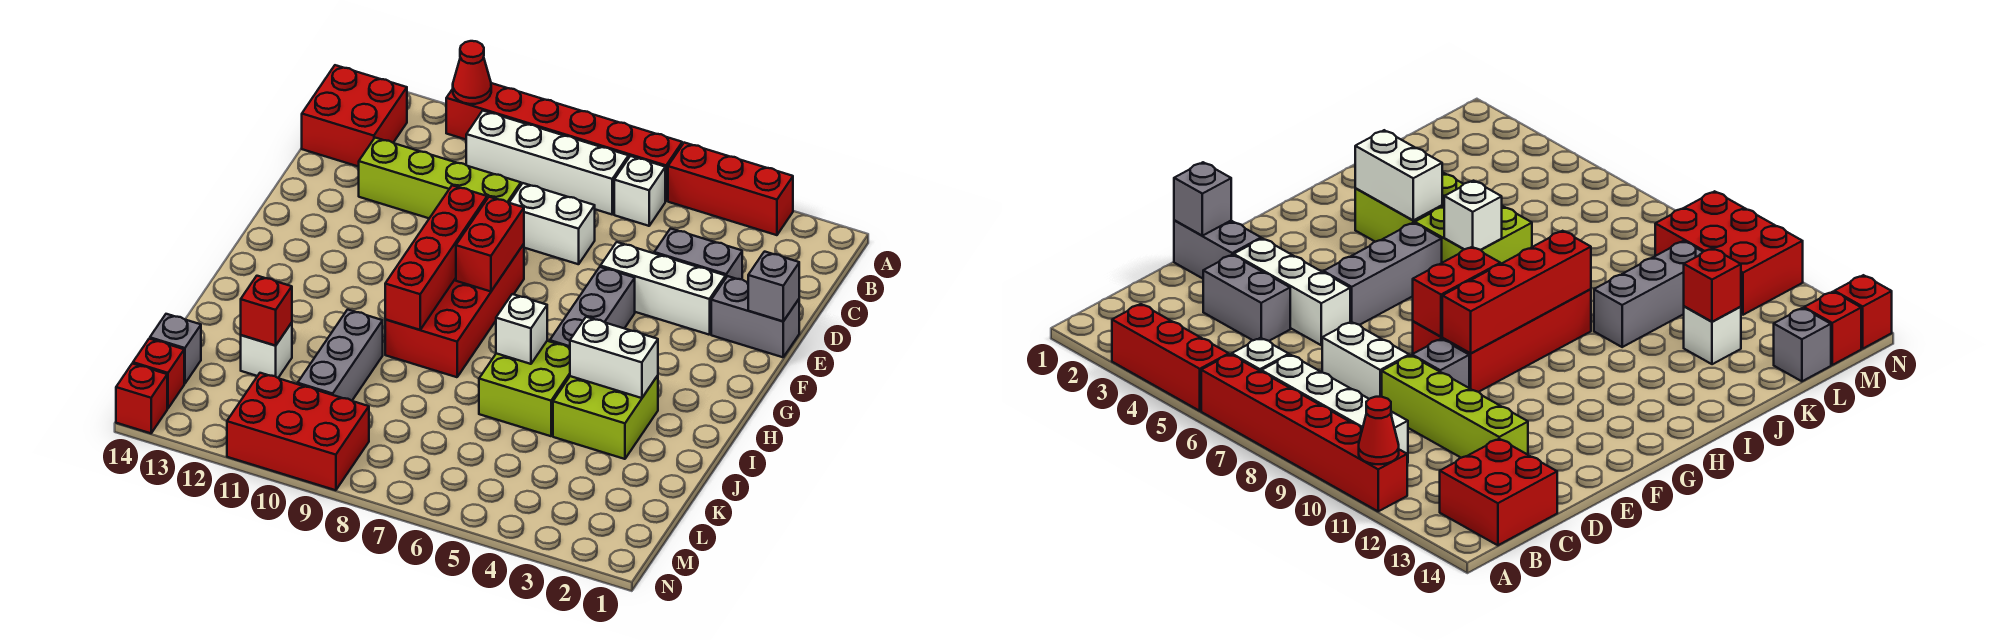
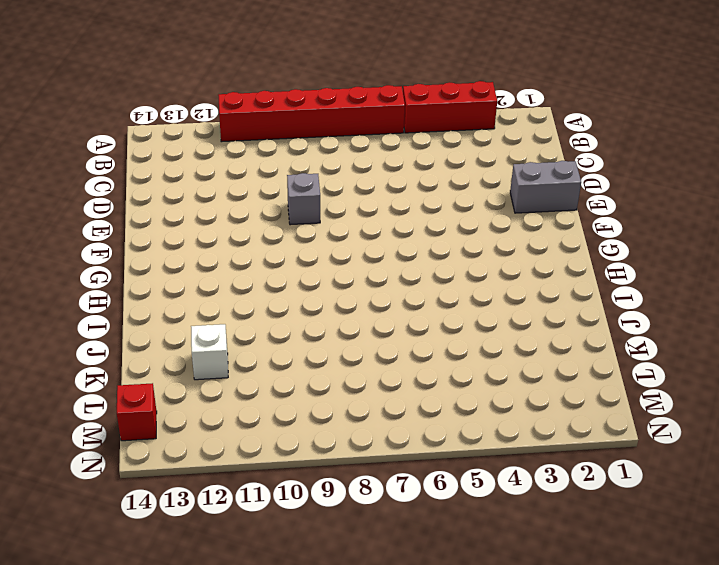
none -> white 1x1 brick [614,156,665,226]
none -> white 1x4 brick [466,111,629,214]
none -> red 2x2 brick [302,65,407,167]

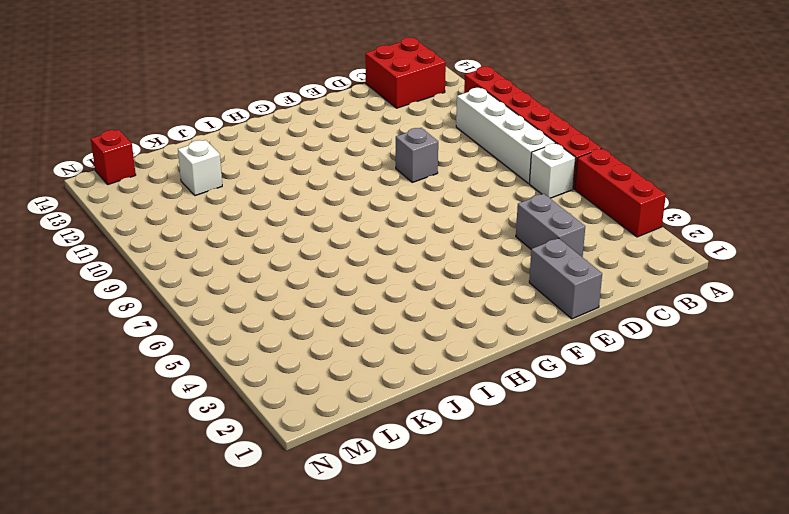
none -> white 1x2 brick [509,183,595,264]
none -> lime 1x4 brick [359,138,521,218]
none -> white 1x3 brick [600,242,726,335]

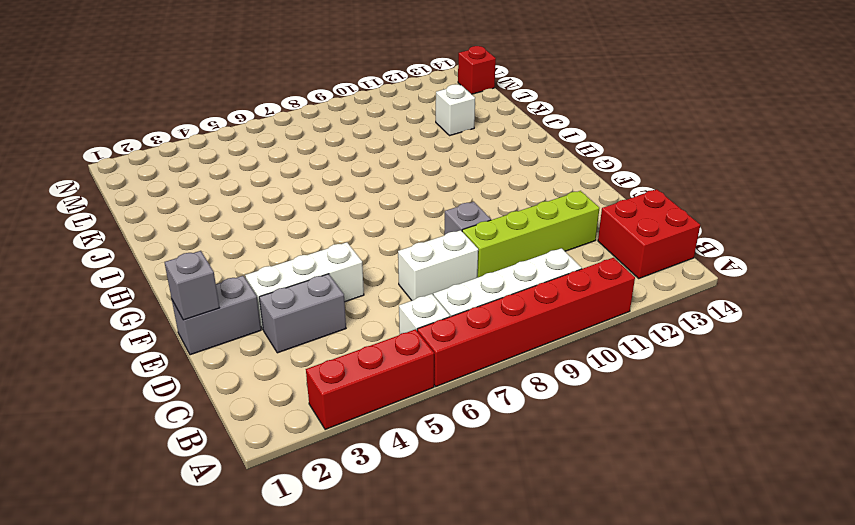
none -> grey 1x3 brick [550,267,635,348]
none -> red 2x4 brick [385,244,524,377]
none -> lime 2x2 brick [553,376,658,459]

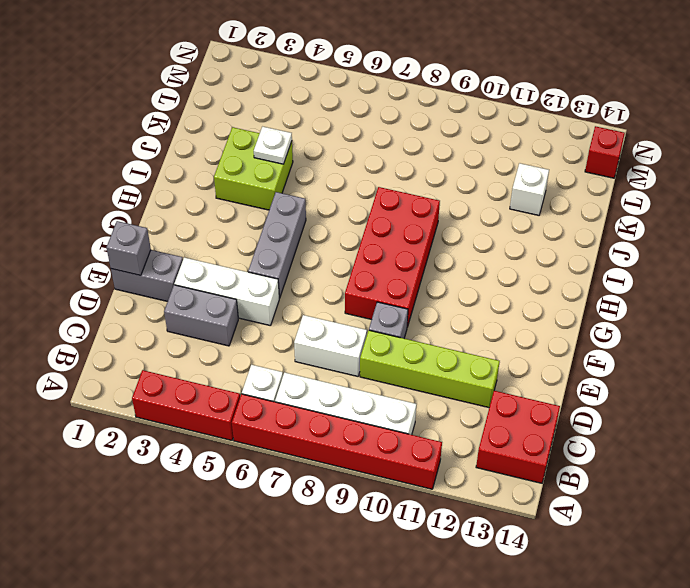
white 1x1 plate [254,127,292,164] -> none
none -> lime 2x2 brick [479,341,570,436]
none -> grey 1x3 brick [298,310,383,401]
none -> grey 1x1 brick [150,314,201,384]

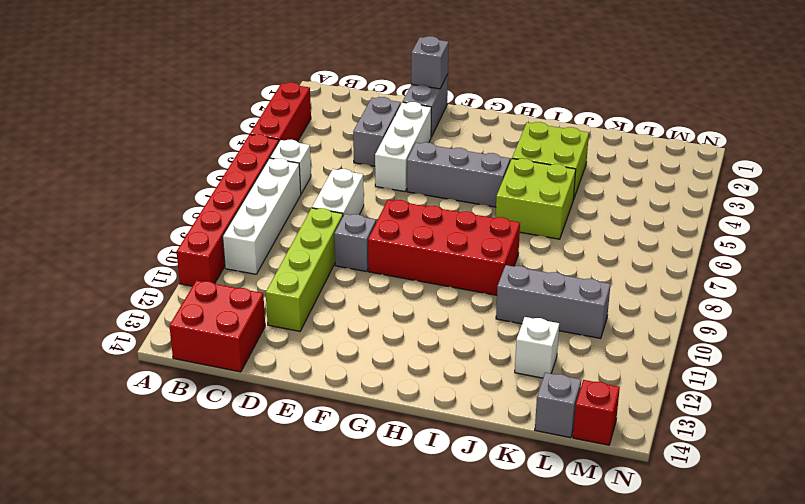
none -> red 2x3 brick [227,373,369,490]
none -> red 1x1 brick [116,364,167,433]
none -> red 1x1 cone [453,41,491,104]

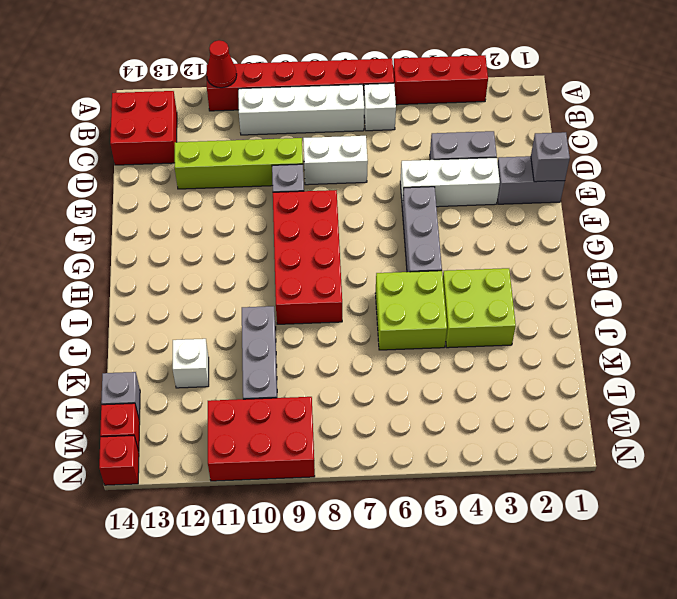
none -> red 1x2 brick [456,197,524,291]
none -> red 1x4 brick [385,185,487,330]
none -> white 1x2 brick [570,317,658,398]

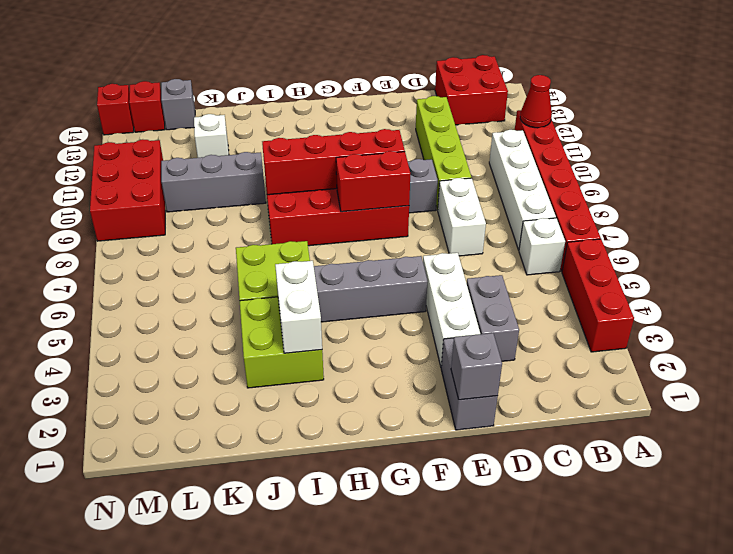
none -> white 1x1 brick [496,294,547,364]
none -> red 1x1 brick [241,276,292,345]

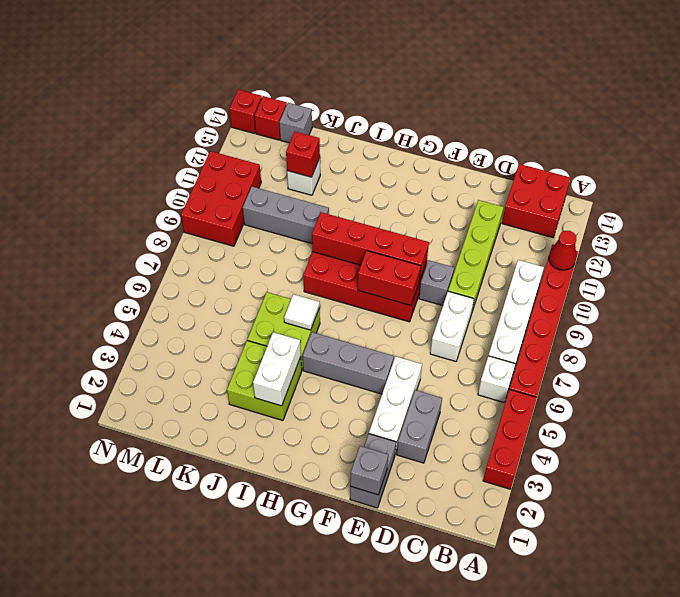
white 1x1 tile [284,294,320,330] -> white 1x1 brick [496,294,547,364]

